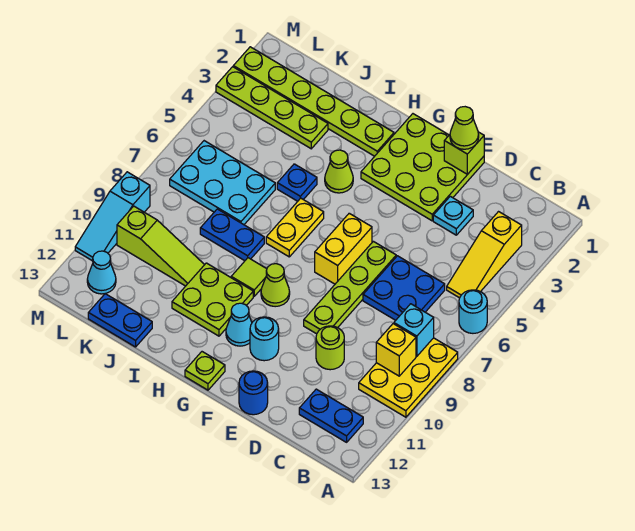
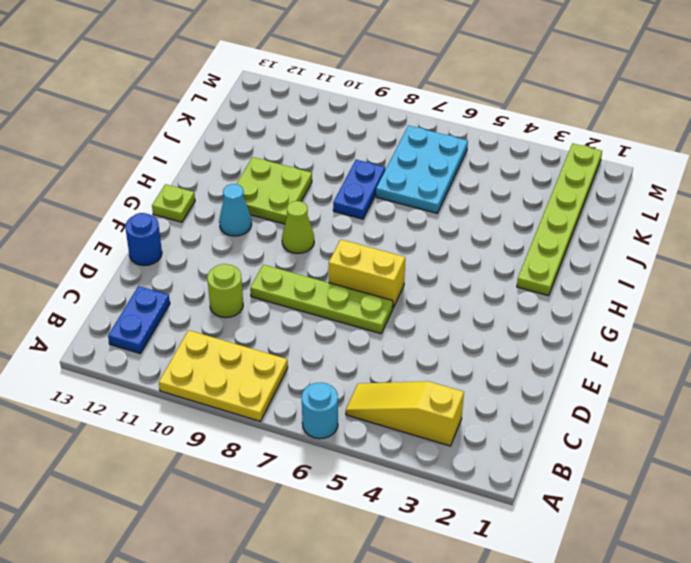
none -> blue 2x2 plate [363,256,445,320]
none -> cyan 1x1 plate [433,196,473,235]
none -> lime 3x3 plate [361,114,484,221]
none -> cyan 1x1 round brick [250,317,279,361]

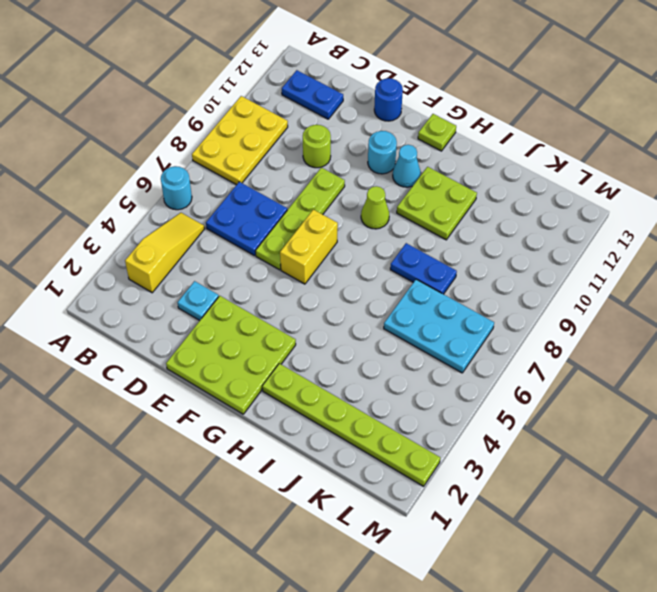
none -> lime 1x1 cone [325,150,353,193]
none -> yellow 1x2 plate [266,198,324,257]
none -> lime 1x1 tile [231,258,267,296]
none -> blue 1x1 plate [277,164,317,201]

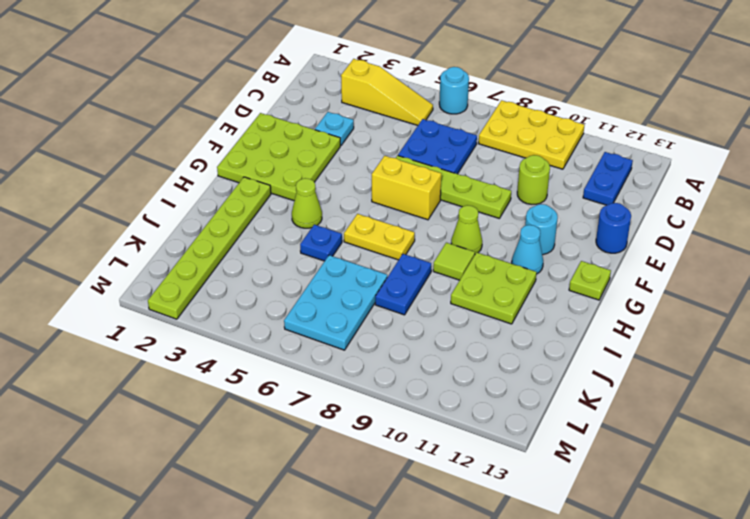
none -> lime 1x4 plate [216,67,328,149]
none -> lime 1x3 slope [117,206,204,286]
none -> blue 1x2 plate [88,294,152,347]
none -> cyan 1x1 cone [87,251,116,294]

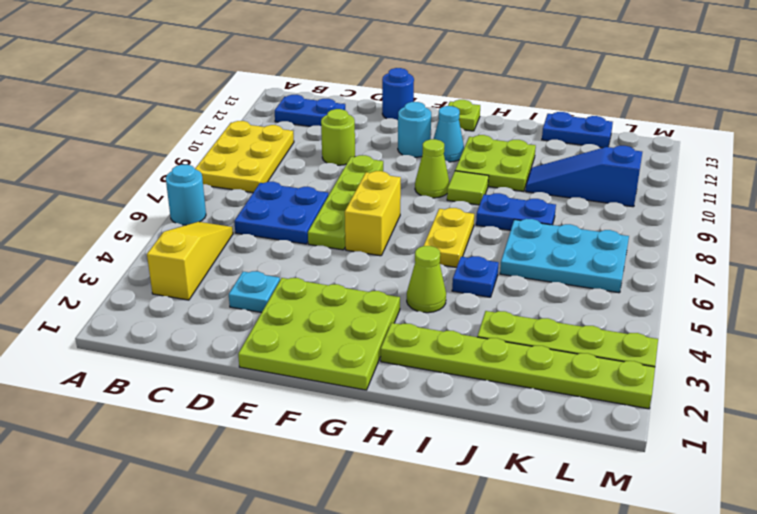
blue 1x3 slope [526,146,642,207] -> lime 1x3 slope [117,206,204,286]
none -> cyan 1x1 cone [87,251,116,294]
none -> cyan 1x3 slope [75,172,150,261]
none -> cyan 1x1 brick [394,304,434,356]
none -> yellow 1x1 brick [376,324,416,376]

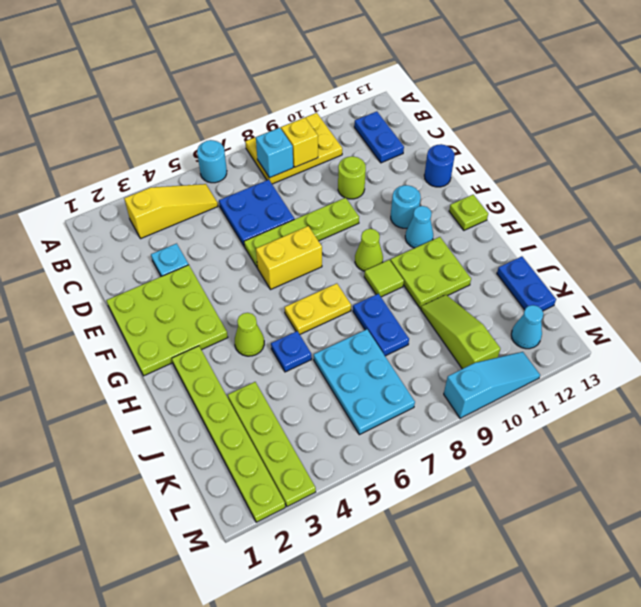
none -> lime 1x1 brick [444,132,484,174]
none -> lime 1x1 cone [450,107,479,149]

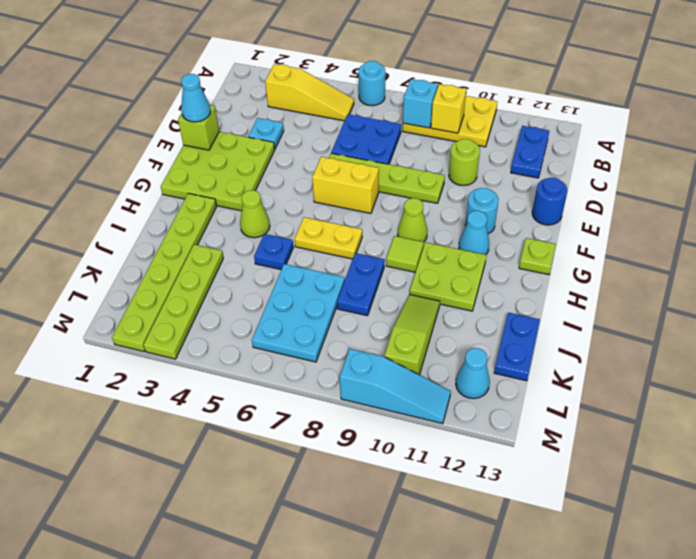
cyan 1x1 cone [181,74,211,122] -> lime 1x1 cone [450,107,479,149]

